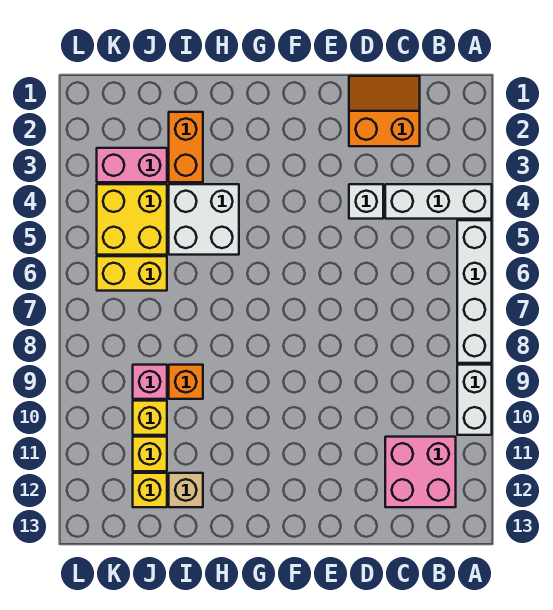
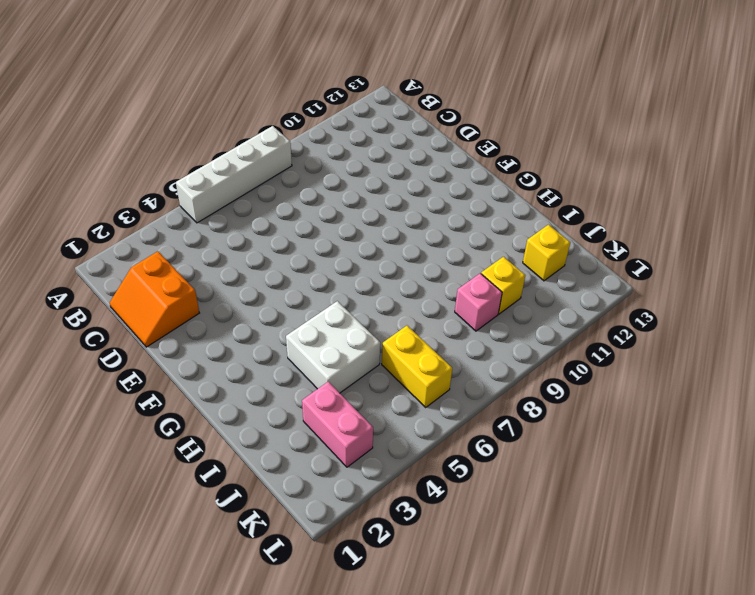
none -> white 1x3 brick [385,184,492,219]
none -> white 1x2 brick [457,365,492,435]
none -> pink 2x2 brick [385,437,456,507]

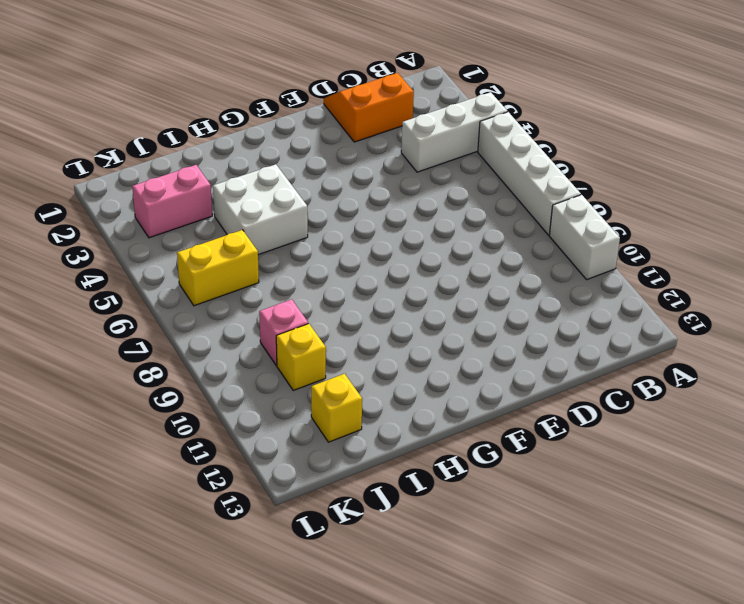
none -> pink 2x2 brick [385,437,456,507]
none -> white 1x1 brick [349,184,383,219]
none -> orange 1x2 brick [169,112,203,182]

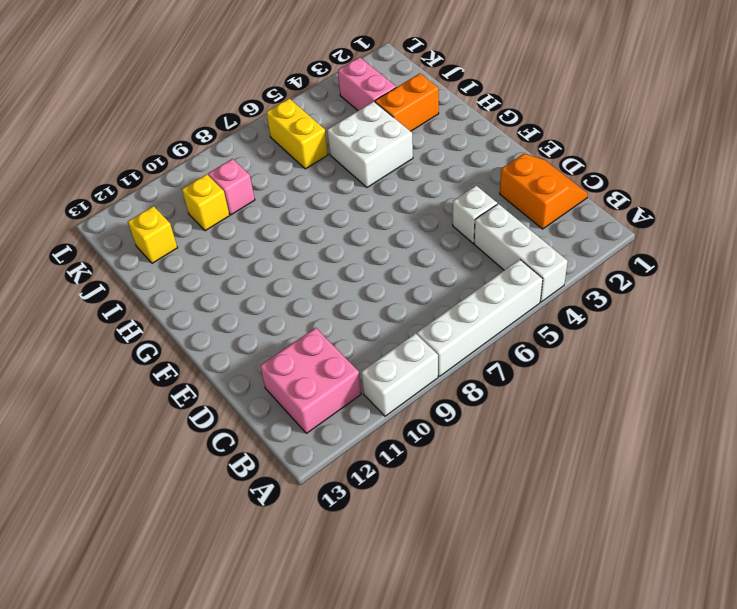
none -> orange 1x1 brick [169,365,203,399]
none -> tan 1x1 brick [169,473,203,507]
none -> yellow 2x2 brick [97,184,167,255]

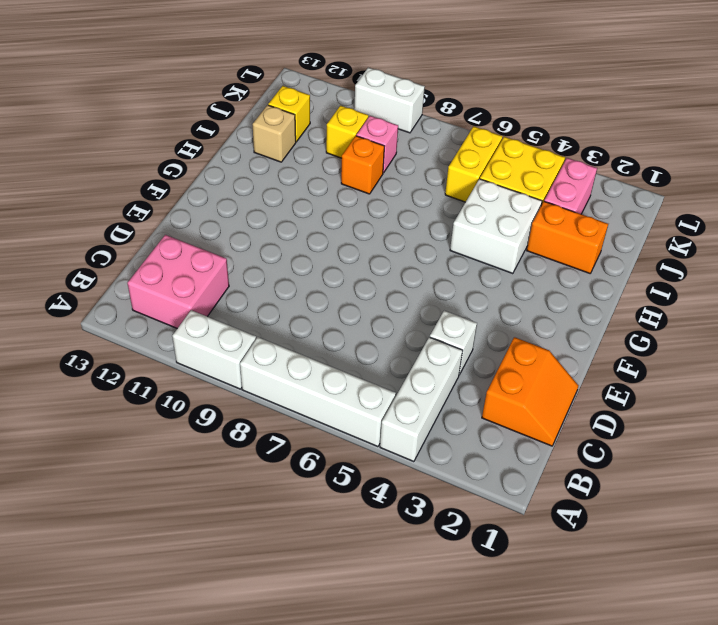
white 1x2 brick [354,68,425,133] -> none
none -> yellow 1x1 brick [133,437,167,471]

